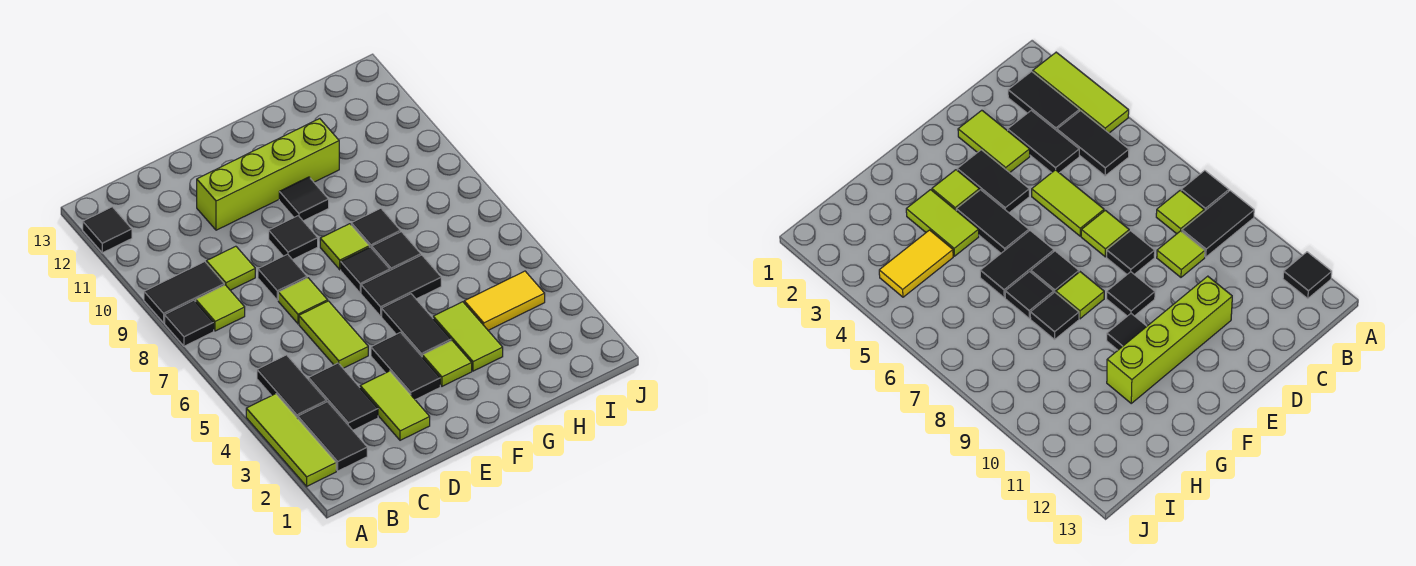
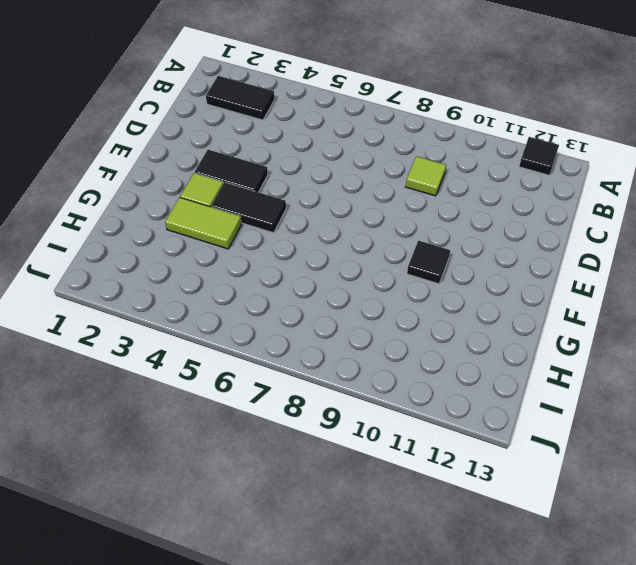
none -> lime 1x3 tile [246,394,336,486]
none -> black 1x1 tile [165,300,214,346]
none -> black 1x2 tile [144,262,224,323]

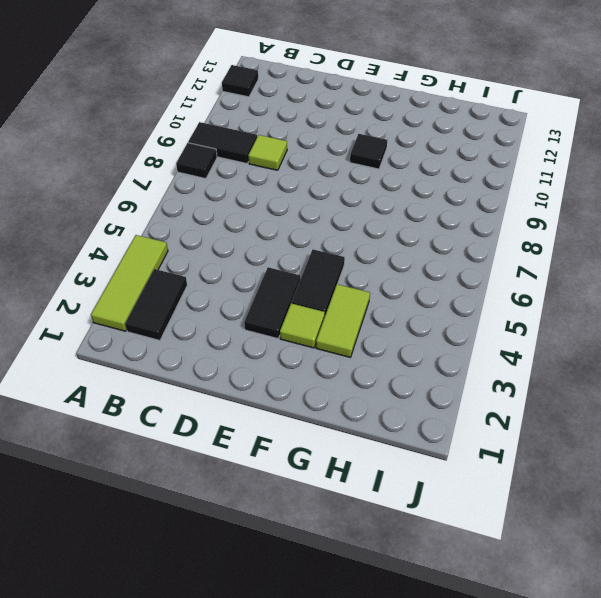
none -> black 1x2 tile [257,355,327,418]
none -> lime 1x1 tile [196,285,245,331]
none -> black 1x2 tile [309,363,378,430]

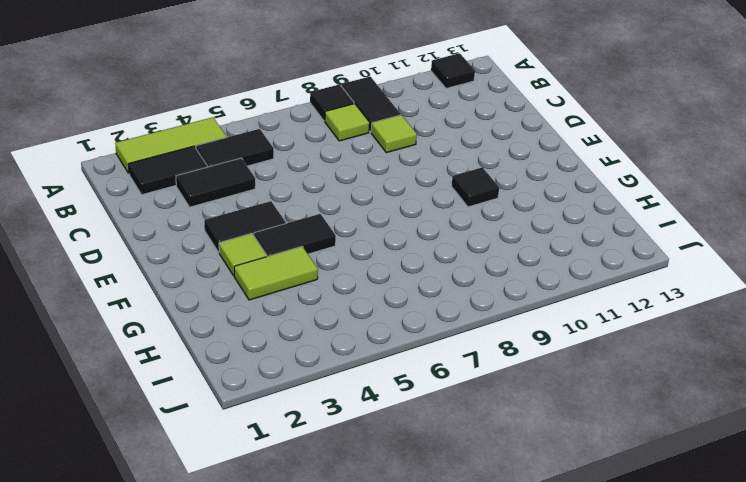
none -> lime 1x2 tile [360,371,430,440]
none -> lime 1x2 tile [299,301,368,368]
none -> lime 1x1 tile [278,278,328,324]

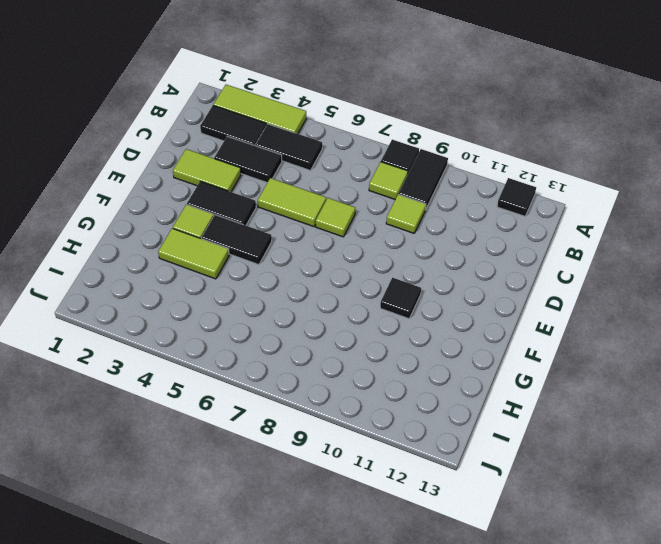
none -> black 1x1 tile [258,254,307,300]
none -> lime 1x4 brick [197,119,339,230]
none -> black 1x1 tile [269,216,318,260]

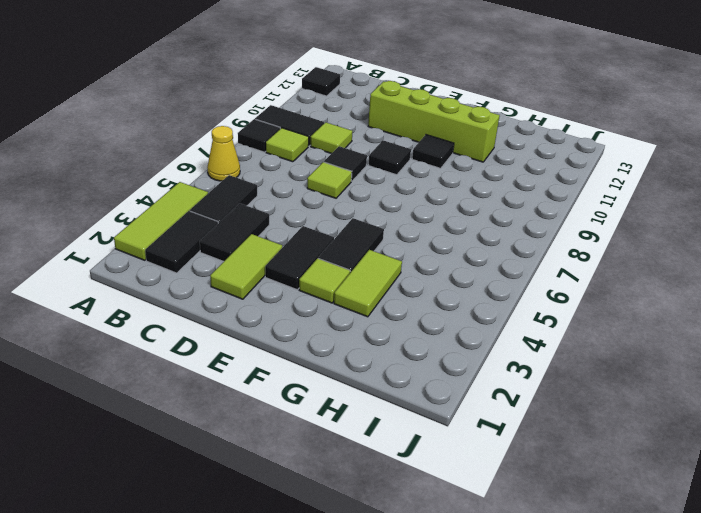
yellow 1x1 cone [207,126,240,181] -> none
none -> lime 1x2 tile [299,301,368,368]
none -> black 1x2 tile [361,255,441,316]
none -> black 1x1 tile [341,247,390,293]

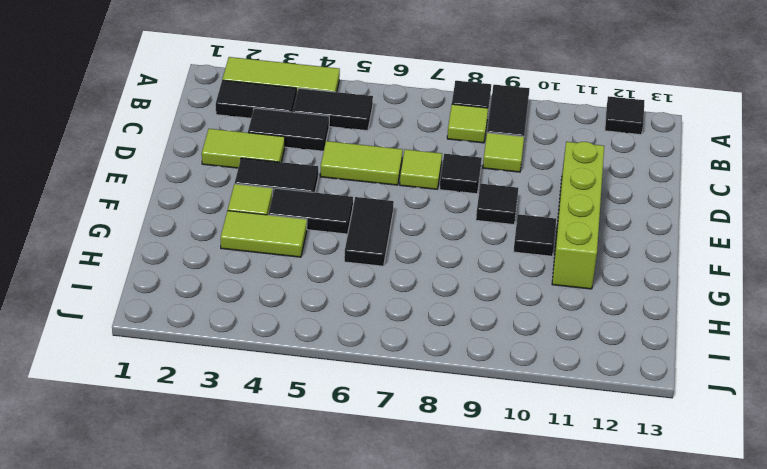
none -> black 1x1 tile [341,247,390,293]
none -> lime 1x1 tile [320,224,369,270]
none -> black 1x1 tile [372,232,421,270]

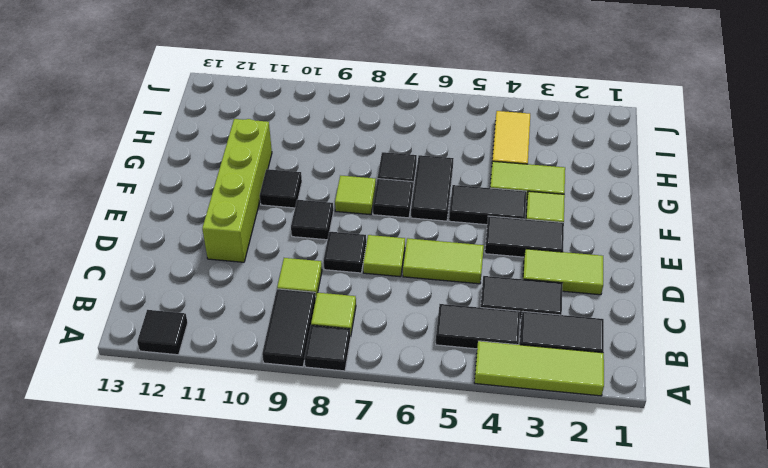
none -> black 1x1 tile [351,208,401,248]

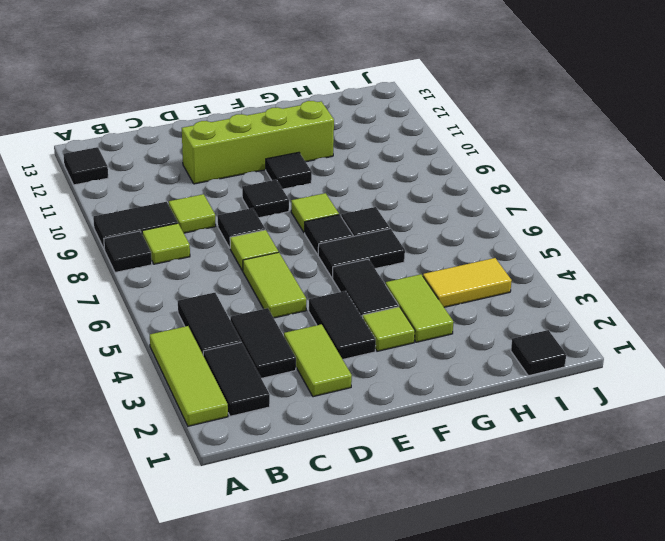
black 1x1 tile [511,330,566,376] -> black 1x1 tile moved to [351,208,401,248]

